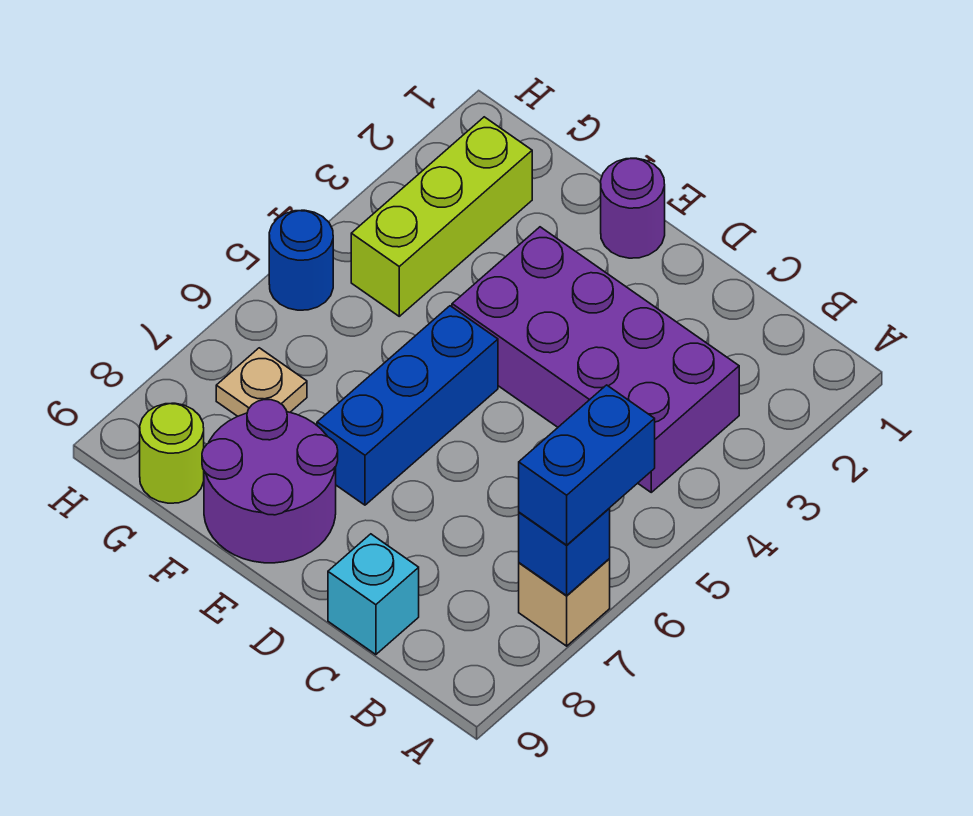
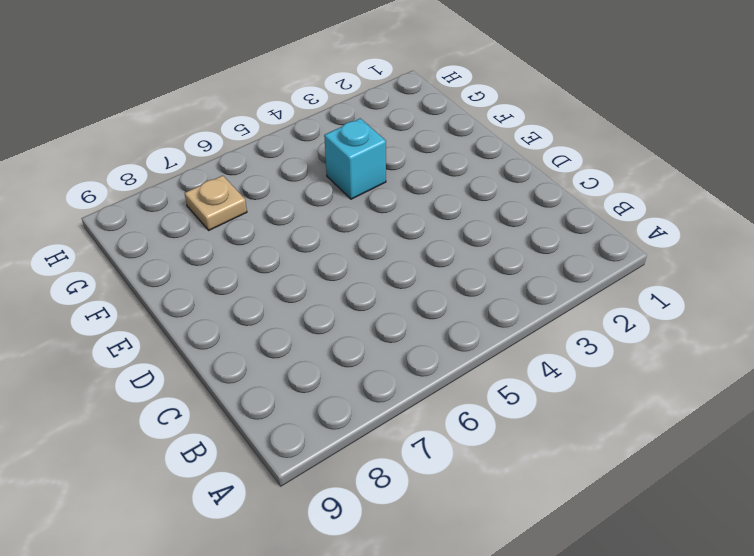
cyan 1x1 brick [324,118,386,199] -> cyan 1x1 brick moved to [328,534,419,655]
none -> tan 1x1 brick [519,559,610,646]
none -> purple 2x4 brick [452,227,739,492]
none -> purple 1x1 round brick [601,158,665,258]

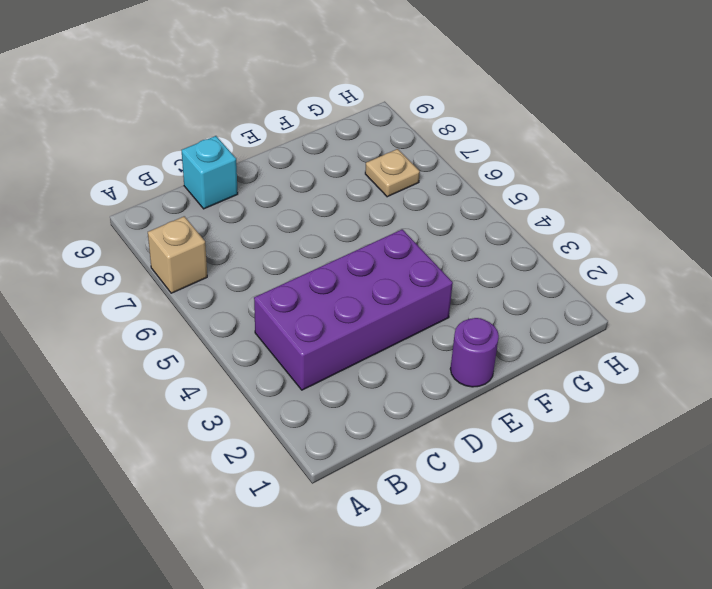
none -> blue 1x3 brick [317,306,498,505]
none -> purple 2x2 round brick [202,400,338,563]
none -> lime 1x3 brick [351,117,532,316]

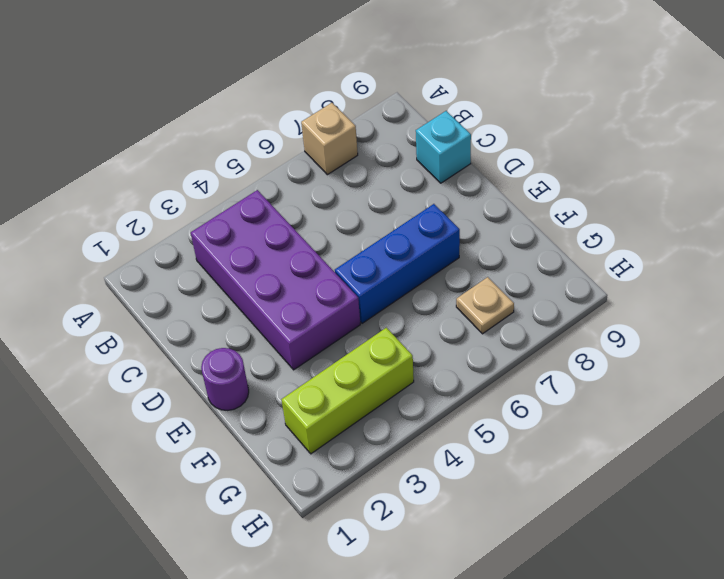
none -> purple 2x2 round brick [202,400,338,563]
none -> lime 1x1 round brick [140,403,204,503]
none -> blue 1x1 round brick [269,210,333,310]

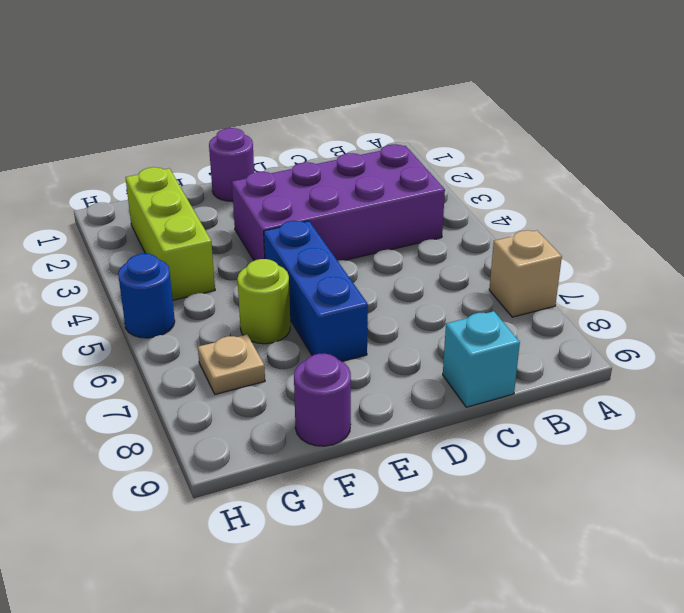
lime 1x1 round brick [237,259,290,344] -> lime 1x1 round brick moved to [140,403,204,503]
purple 1x1 round brick [294,353,351,446] -> purple 2x2 round brick [202,400,338,563]
none -> blue 1x1 brick [519,509,610,596]
none -> blue 1x2 brick [519,385,655,545]

